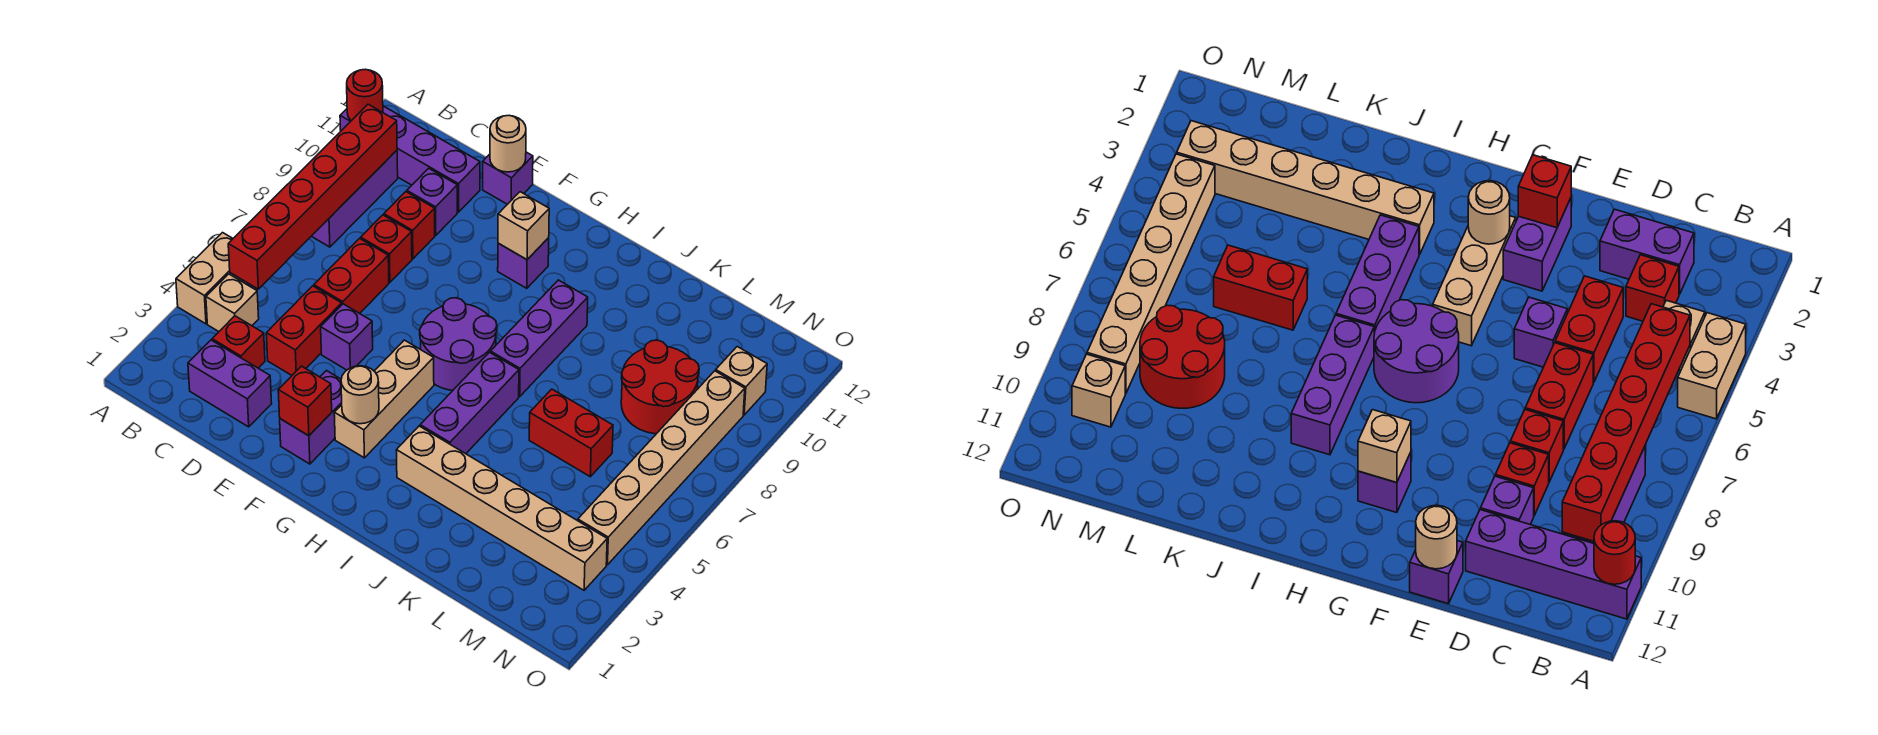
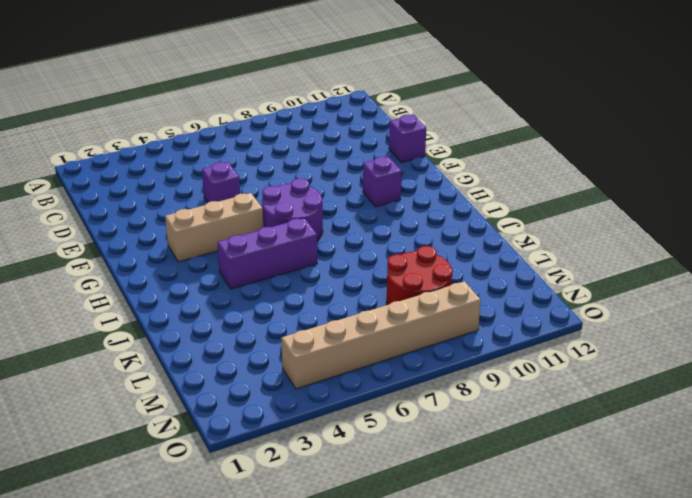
none -> tan 1x2 brick [176,233,247,324]
none -> purple 1x4 brick [340,106,480,212]
none -> tan 1x1 brick [206,274,259,332]
none -> purple 1x3 brick [312,150,398,247]

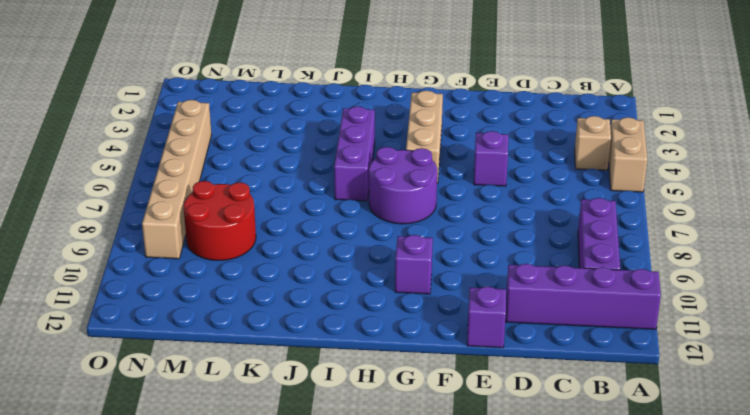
none -> purple 1x2 brick [188,340,272,427]
none -> red 1x1 brick [212,316,265,368]
none -> red 1x2 brick [266,286,342,375]
none -> red 1x2 brick [314,238,389,313]

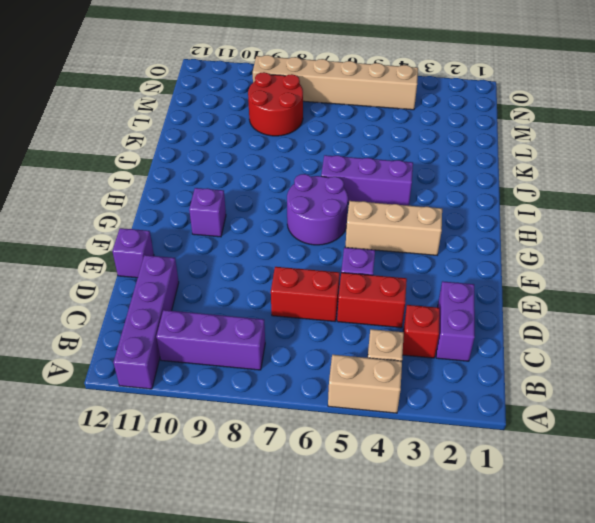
none -> red 1x1 brick [361,215,412,282]
none -> red 1x1 brick [384,192,435,259]
none -> purple 1x1 brick [407,168,457,235]
none -> purple 1x2 brick [280,371,342,464]

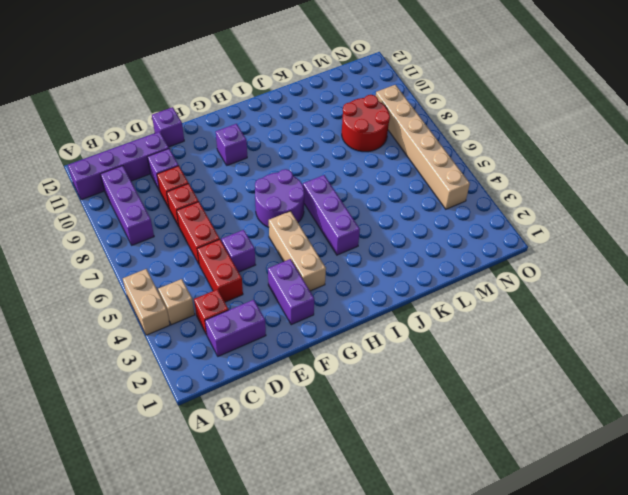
none -> tan 1x6 brick [396,426,607,590]
none -> purple 1x3 brick [491,280,588,396]
none -> red 1x2 brick [529,389,613,477]
none -> tan 1x1 brick [716,347,767,415]

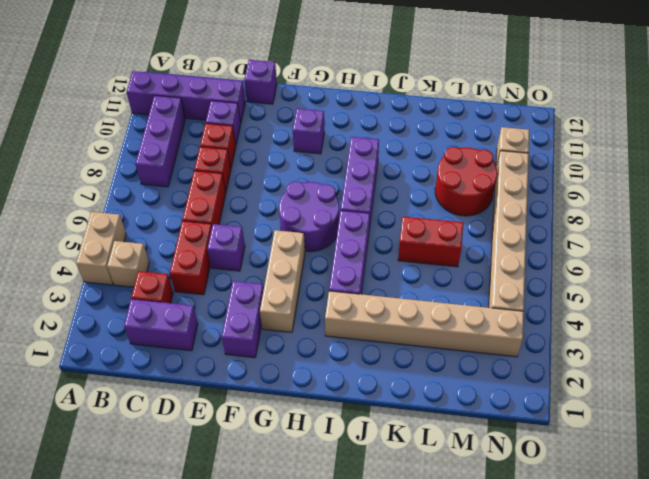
none -> red 1x1 round brick [347,69,383,121]
none -> red 1x6 brick [228,104,397,289]
none -> tan 1x1 round brick [490,115,526,172]
none -> red 1x1 brick [278,366,332,436]

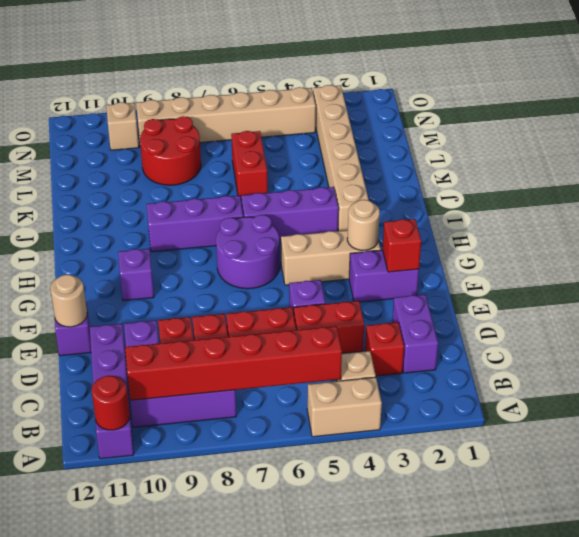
none -> tan 1x1 brick [498,192,549,260]

